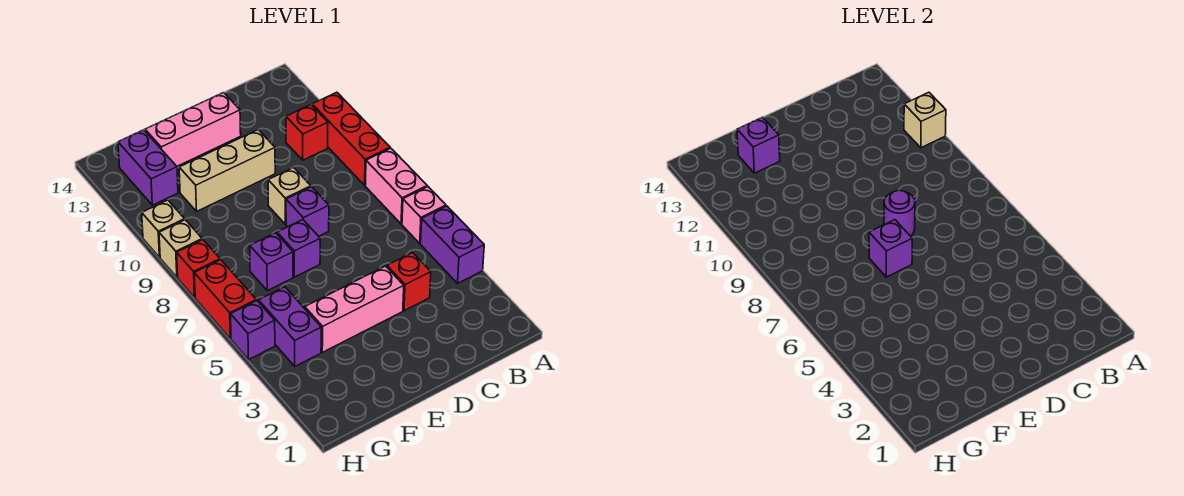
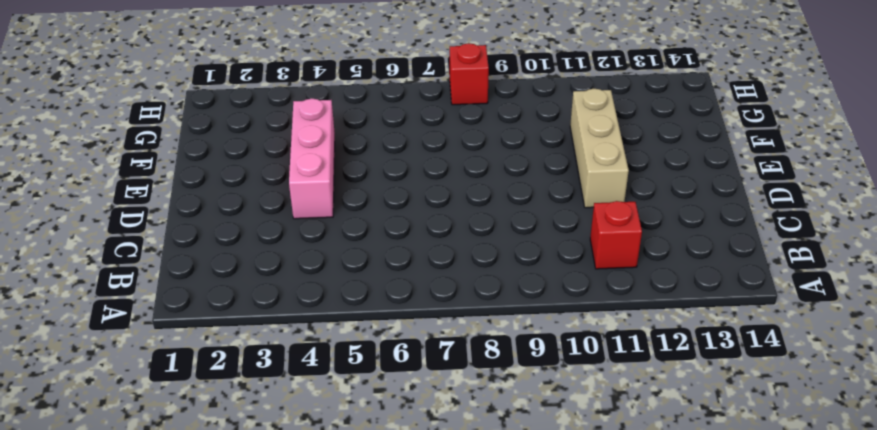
none -> purple 1x2 brick [421,206,484,283]
none -> pink 1x1 brick [402,187,446,243]
none -> pink 1x2 brick [365,148,427,224]

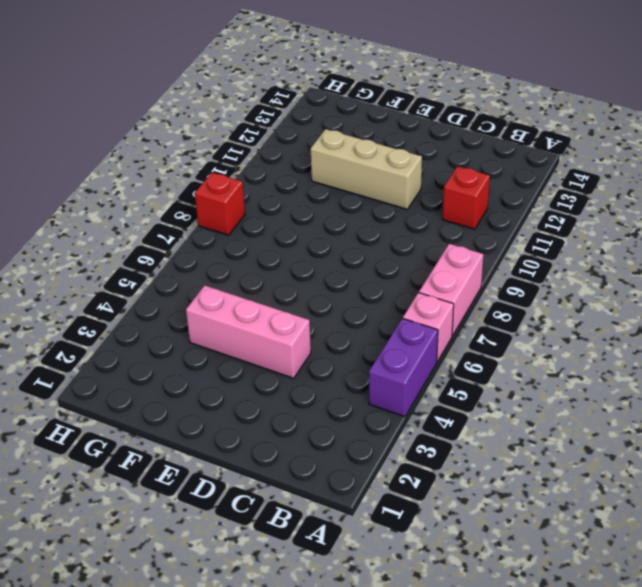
none -> red 1x3 brick [312,92,390,185]
none -> red 1x1 brick [387,253,431,311]
none -> purple 1x1 brick [286,187,329,236]

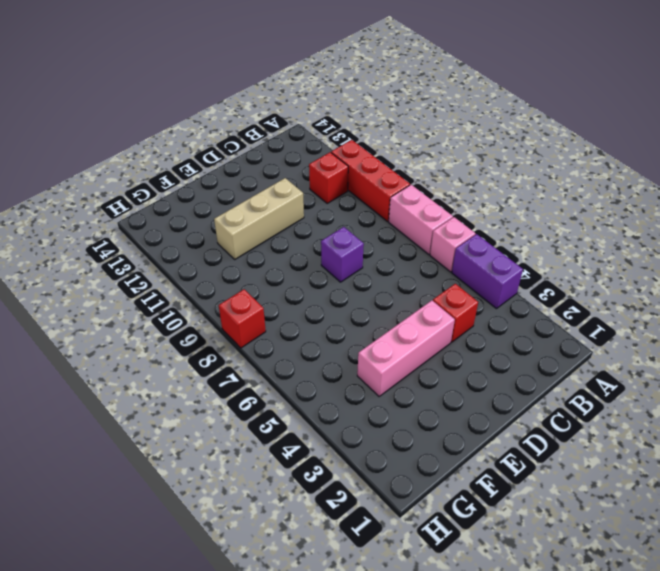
none -> tan 1x1 brick [268,168,311,224]
none -> pink 1x3 brick [145,93,241,166]
none -> purple 1x1 brick [277,220,320,277]

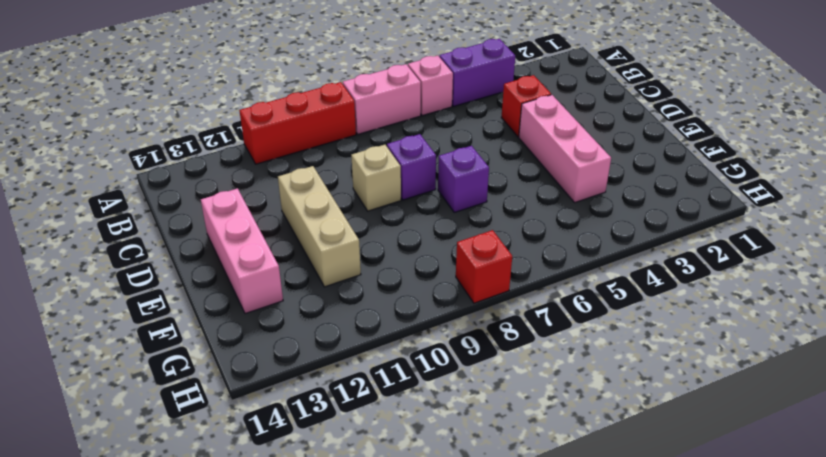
none -> red 1x1 brick [286,105,328,160]
none -> purple 1x1 brick [250,233,293,291]
none -> purple 1x2 brick [259,287,321,366]

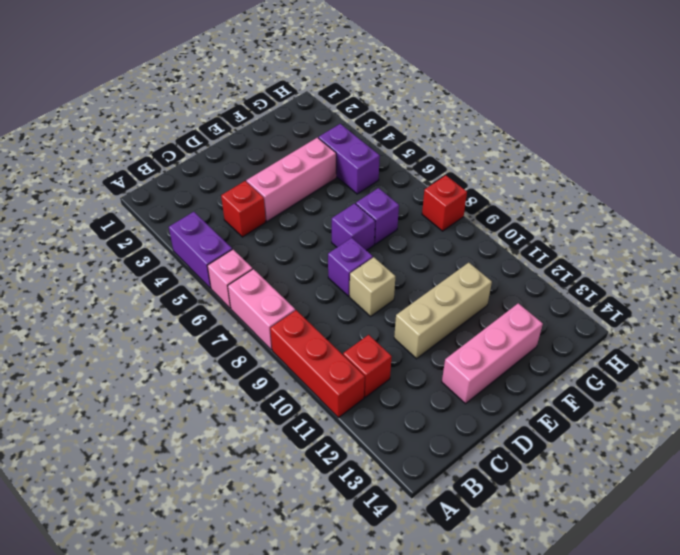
none -> purple 1x2 brick [118,130,178,205]
none -> purple 1x1 brick [231,301,275,360]
none -> red 1x2 brick [194,260,256,339]

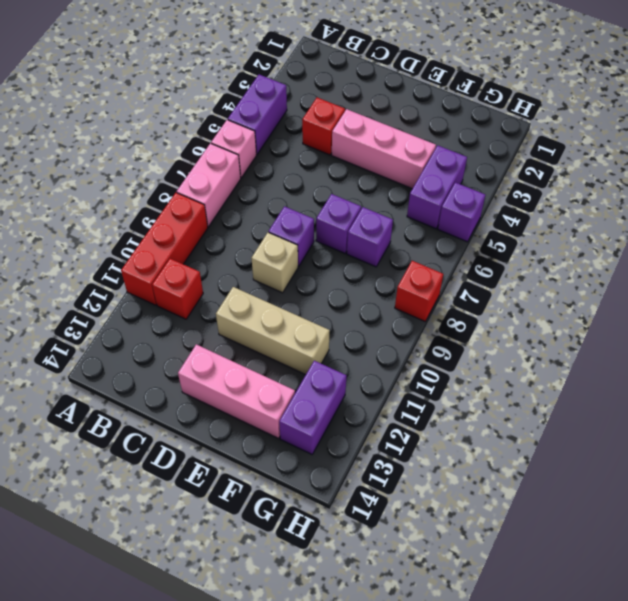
none -> red 1x2 brick [194,260,256,339]
none -> tan 1x1 brick [159,220,202,277]
none -> tan 1x1 brick [142,200,185,257]

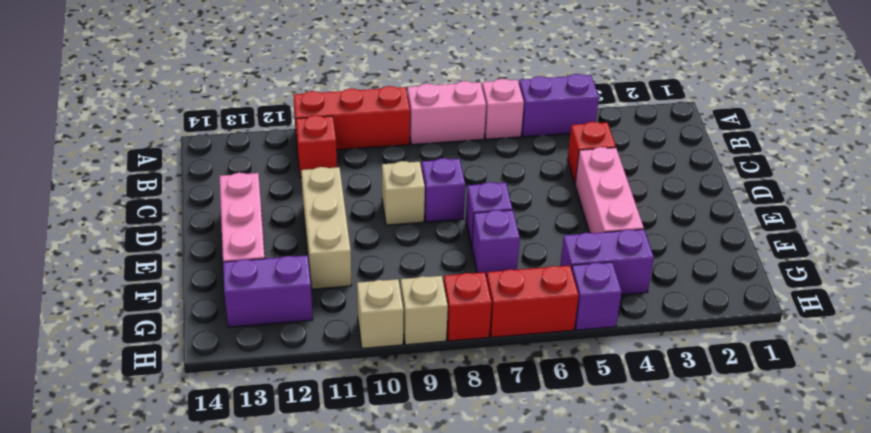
none -> tan 1x1 brick [904,92,946,148]
none -> purple 1x1 round brick [884,190,915,236]
none -> purple 1x1 brick [869,220,912,277]

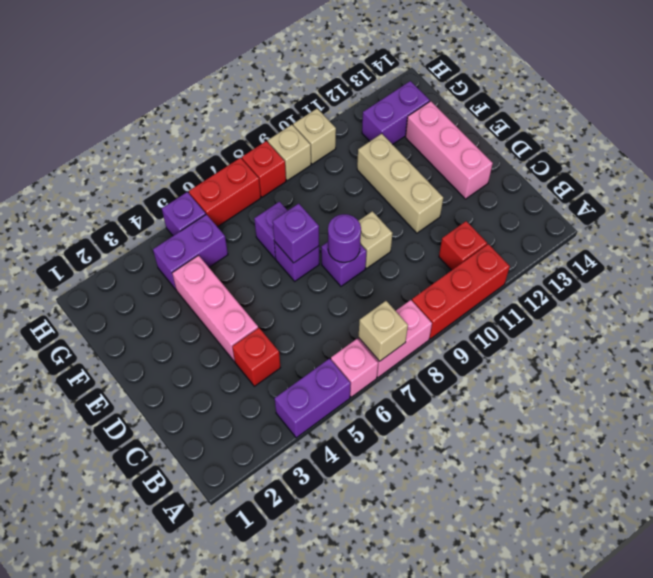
tan 1x1 brick [359,301,408,361] -> tan 1x1 brick moved to [904,92,946,148]
none -> purple 1x1 brick [737,117,780,173]

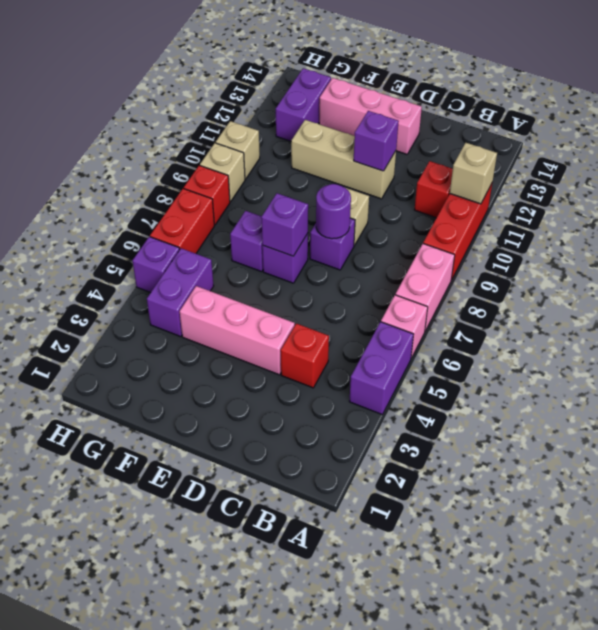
purple 1x1 brick [354,111,399,171] -> purple 1x1 brick moved to [737,117,780,173]

